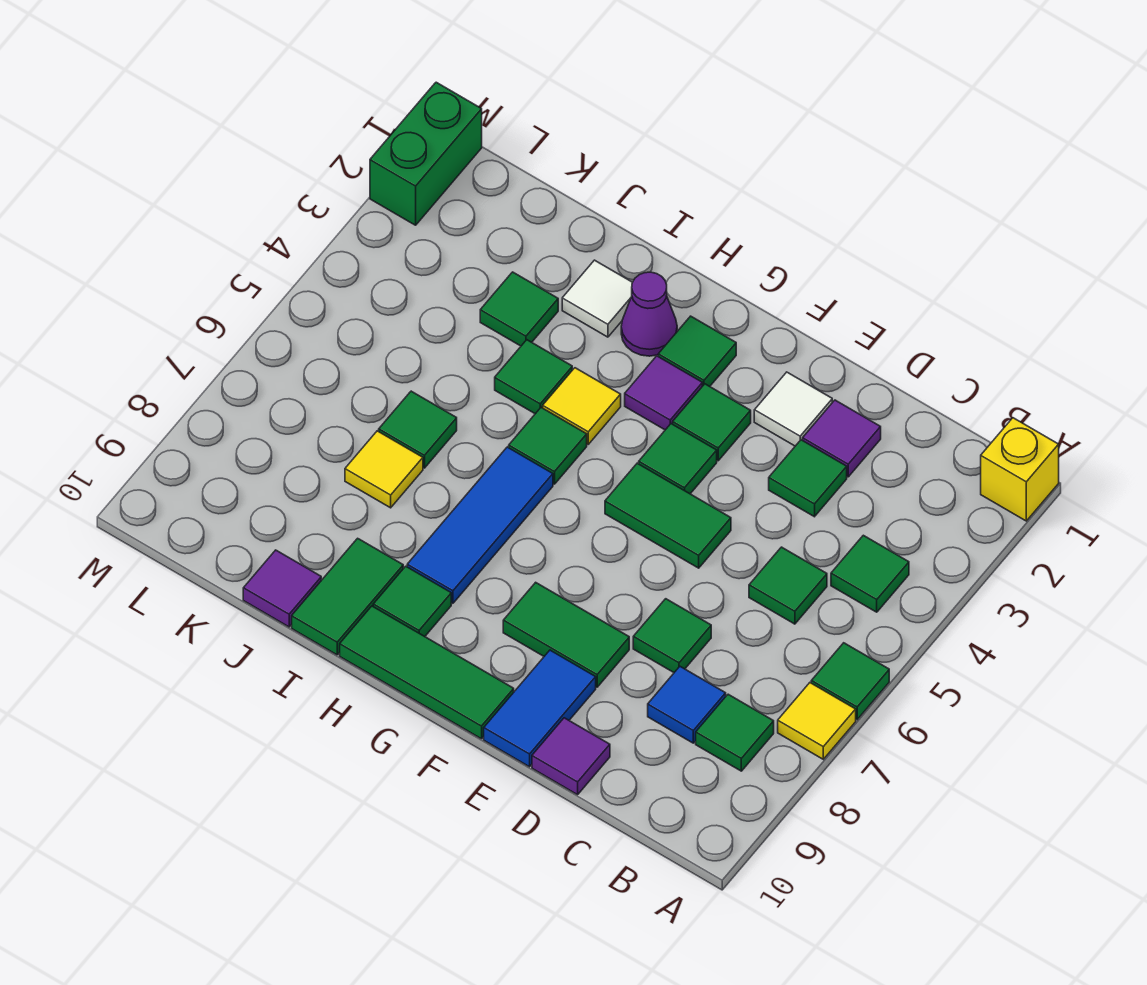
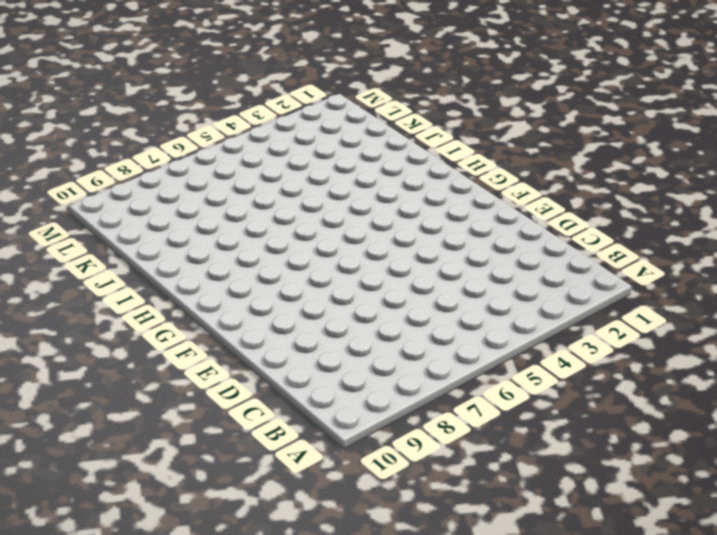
none -> yellow 1x1 brick [981,418,1059,521]
none -> green 1x1 tile [811,643,889,720]
none -> yellow 1x1 tile [778,683,856,759]
none -> green 1x1 tile [831,535,909,612]

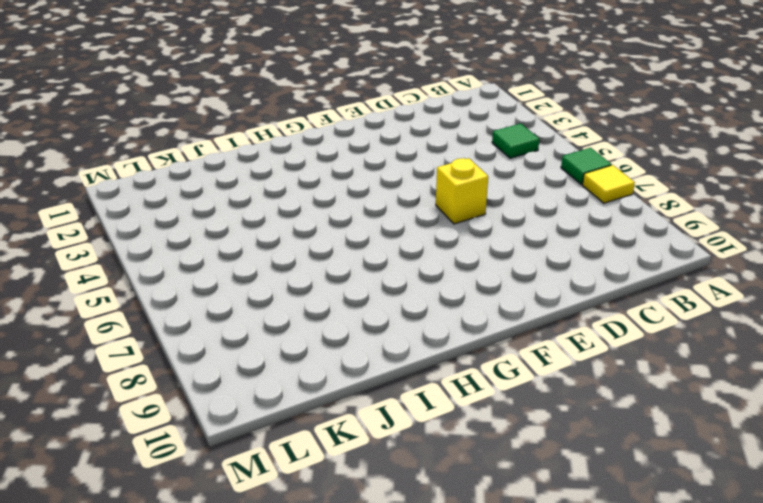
yellow 1x1 brick [436,158,488,224] -> yellow 1x1 brick moved to [981,418,1059,521]
none -> green 1x1 tile [696,694,774,771]
none -> green 1x1 tile [749,547,827,624]
none -> blue 1x1 tile [648,667,726,743]
none -> purple 1x1 tile [803,400,881,477]

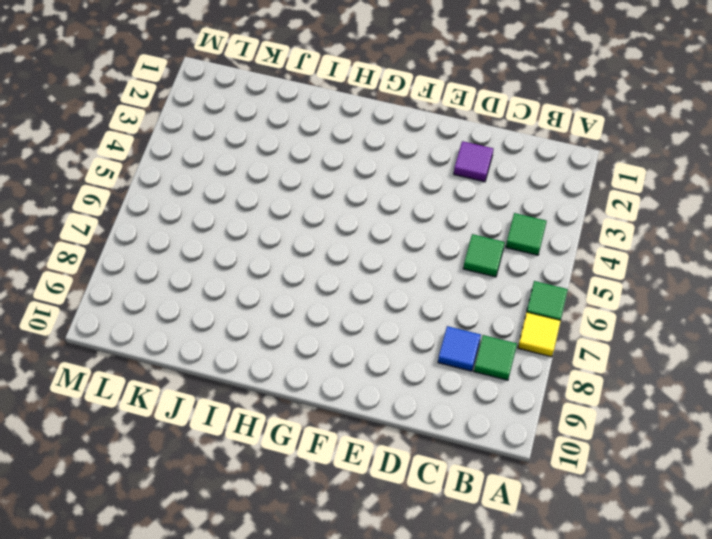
none -> yellow 1x1 brick [981,418,1059,521]
none -> green 1x1 tile [769,440,847,517]
none -> green 1x1 tile [633,599,711,672]
none -> purple 1x1 tile [532,718,610,795]

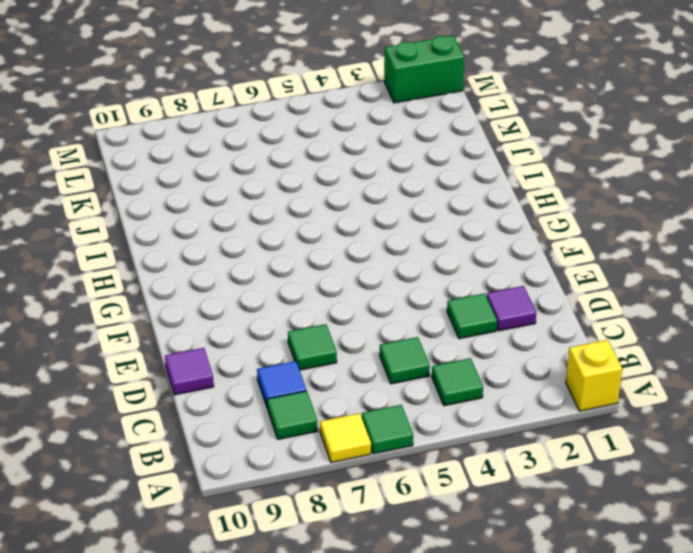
none -> white 1x1 tile [754,372,832,446]
none -> green 1x2 tile [605,463,731,568]
none -> green 1x2 tile [503,582,629,687]
none -> blue 1x2 tile [484,650,596,767]

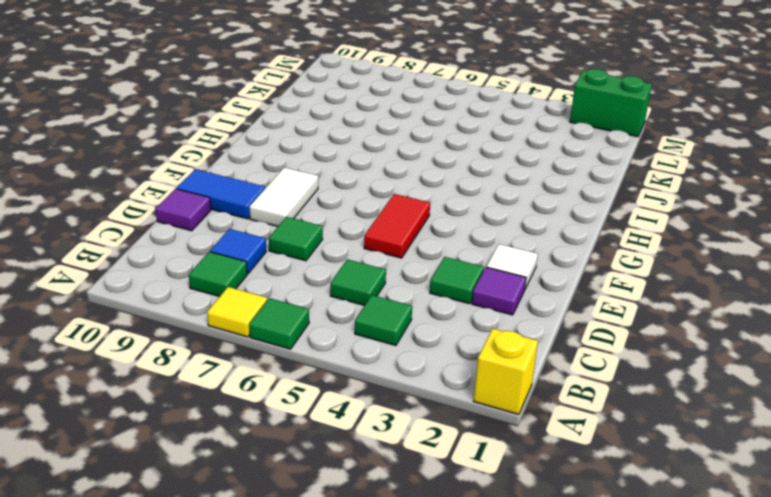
red 1x2 tile [364,194,430,258] -> green 1x2 tile [605,463,731,568]
white 1x2 tile [249,168,318,227] -> green 1x2 tile [503,582,629,687]
none -> green 1x1 tile [673,384,751,461]
none -> green 1x1 tile [639,424,717,494]
none -> green 1x3 tile [340,606,514,739]
none -> green 1x1 tile [658,316,736,386]

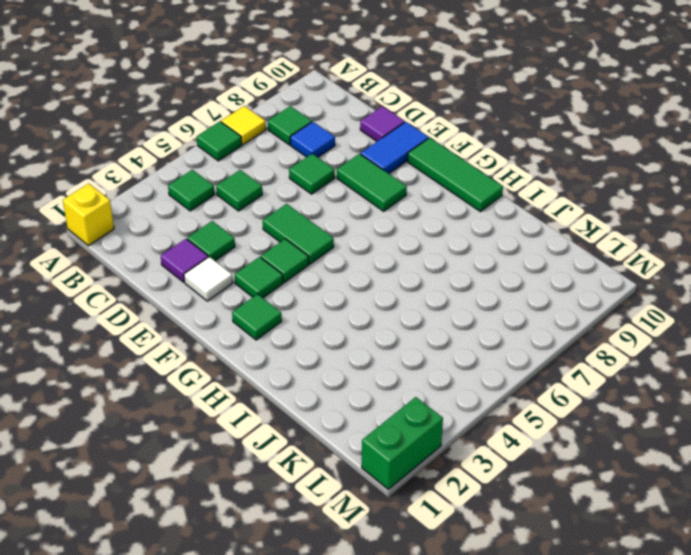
none -> purple 1x1 tile [625,356,702,430]
none -> purple 1x1 cone [621,272,677,356]
none -> yellow 1x1 tile [543,368,621,444]
none -> green 1x1 tile [509,408,587,484]

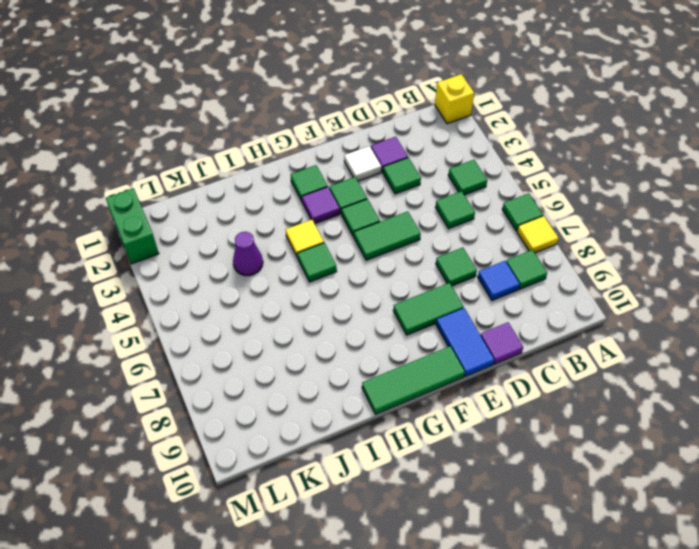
purple 1x1 cone [233,232,263,276] -> purple 1x1 cone moved to [621,272,677,356]
none -> blue 1x3 tile [407,447,553,603]
none -> green 1x1 tile [373,566,451,636]
none -> white 1x1 tile [562,260,632,337]
none -> green 1x1 tile [495,340,572,414]

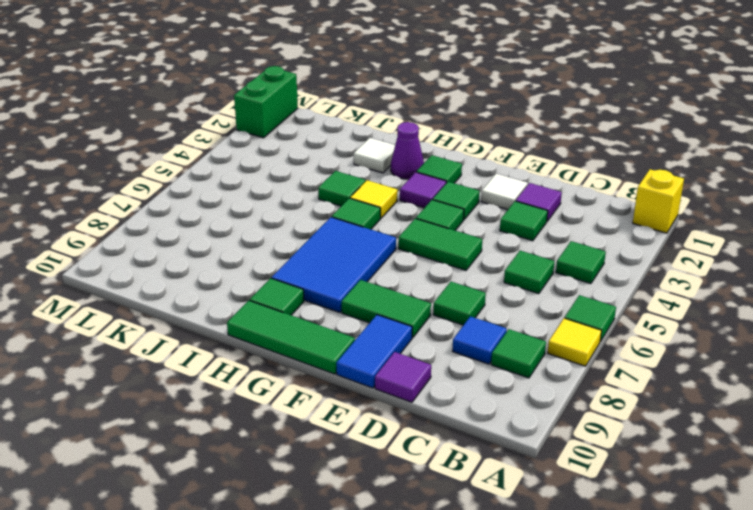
blue 2x3 tile [272,217,396,313] -> blue 1x3 tile [407,447,553,603]
none -> green 1x2 tile [292,538,403,655]
none -> green 1x1 tile [480,272,558,346]
none -> green 1x1 tile [379,391,457,468]
none -> yellow 1x1 tile [345,431,423,508]

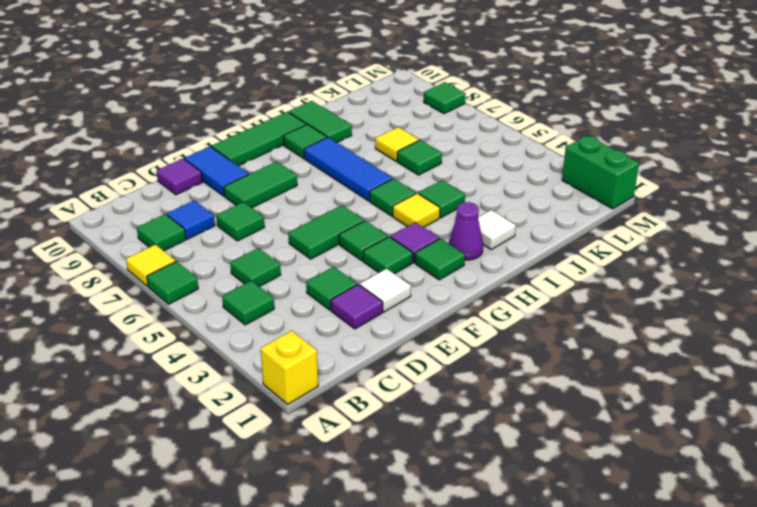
green 1x1 tile [424,82,466,114] -> green 1x1 tile moved to [480,272,558,346]
none -> purple 1x1 tile [243,550,321,627]

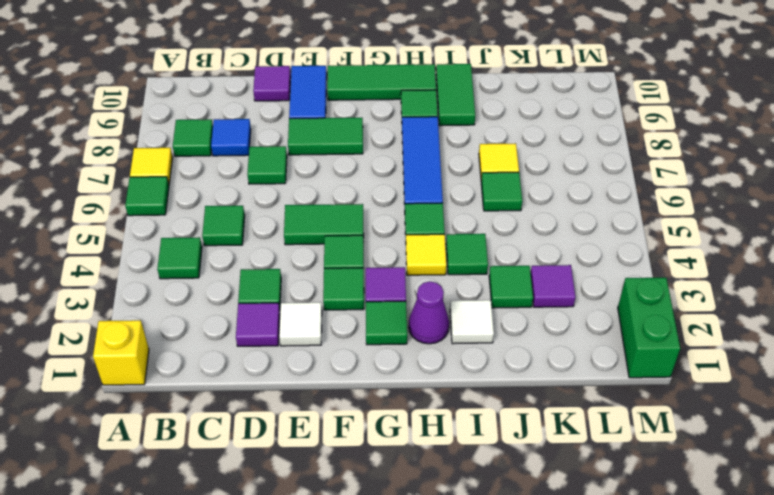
purple 1x1 tile [531,265,575,307] -> purple 1x1 tile moved to [243,550,321,627]

